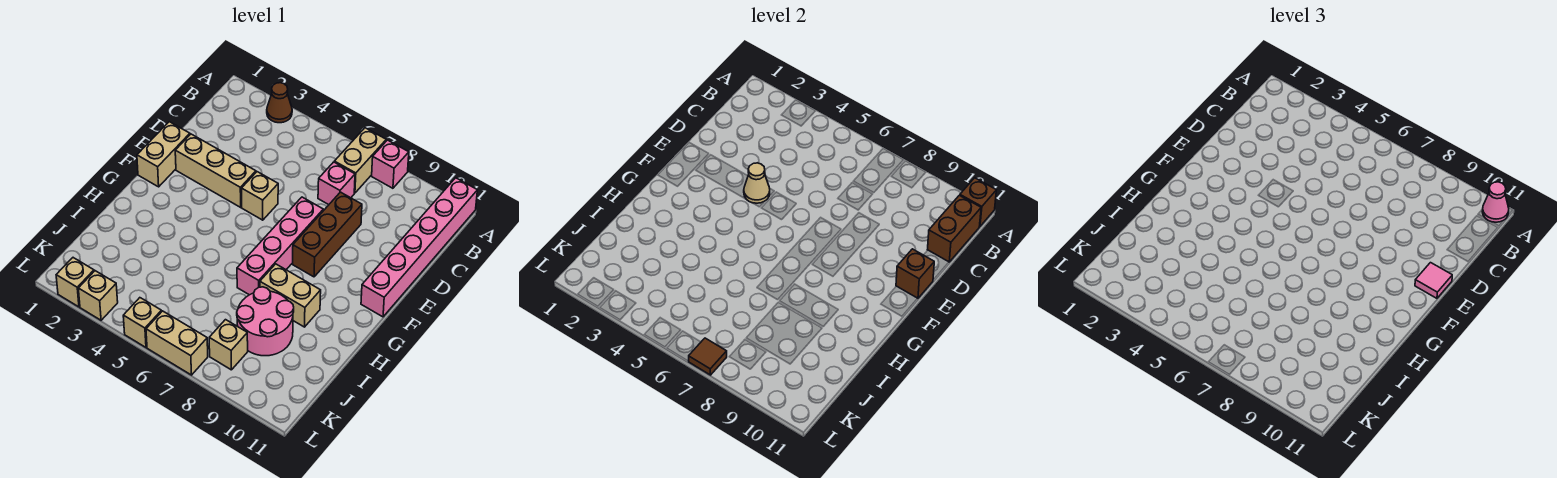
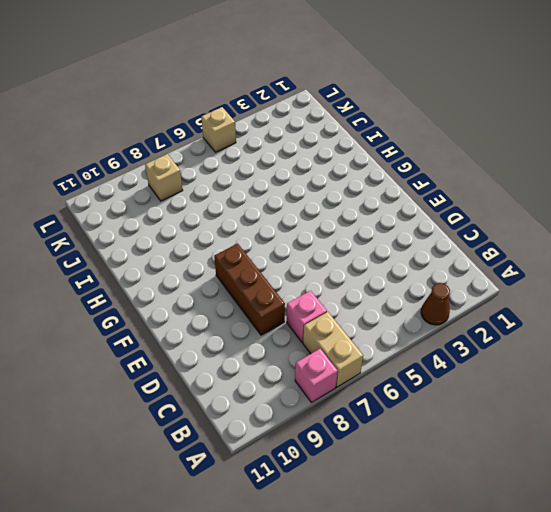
none -> pink 1x6 brick [361,178,477,317]
none -> tan 1x2 brick [137,122,190,187]
none -> tan 1x3 brick [175,134,256,207]

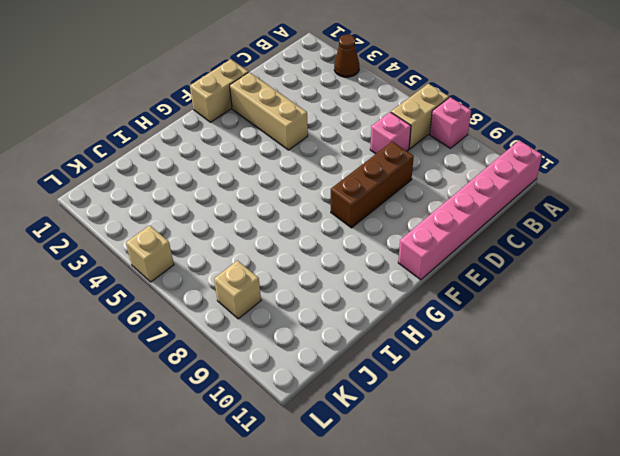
none -> tan 1x1 brick [242,172,278,220]
none -> pink 1x4 brick [237,197,323,295]
none -> tan 1x2 brick [260,264,321,327]

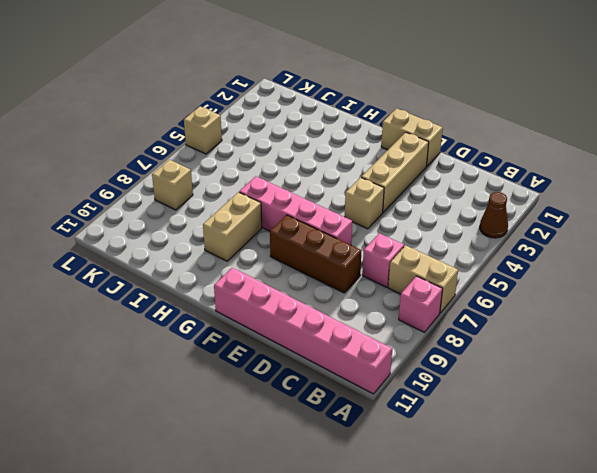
none -> pink 2x2 round brick [237,287,294,356]
none -> tan 1x1 brick [56,258,94,307]
none -> tan 1x1 brick [78,271,118,320]

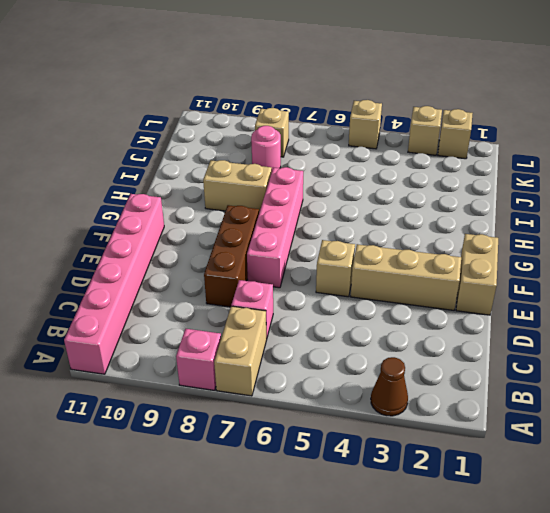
pink 1x1 round brick [251,126,281,170] -> pink 2x2 round brick [237,287,294,356]
none -> tan 1x2 brick [146,311,208,375]
none -> brown 1x1 brick [960,178,996,226]
none -> brown 1x2 brick [927,195,981,262]

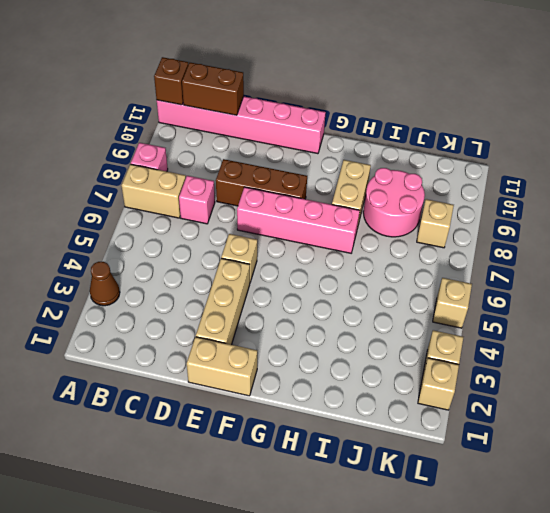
none -> tan 1x2 brick [146,311,208,375]
none -> tan 1x1 cone [744,163,770,203]
none -> brown 1x1 brick [896,249,934,299]

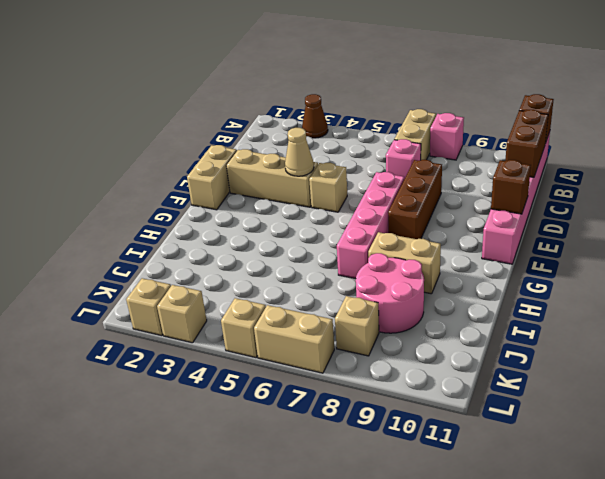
none -> brown 1x1 tile [689,338,727,375]
none -> pink 1x1 cone [1482,182,1509,222]
none -> pink 1x1 tile [1415,263,1452,298]

